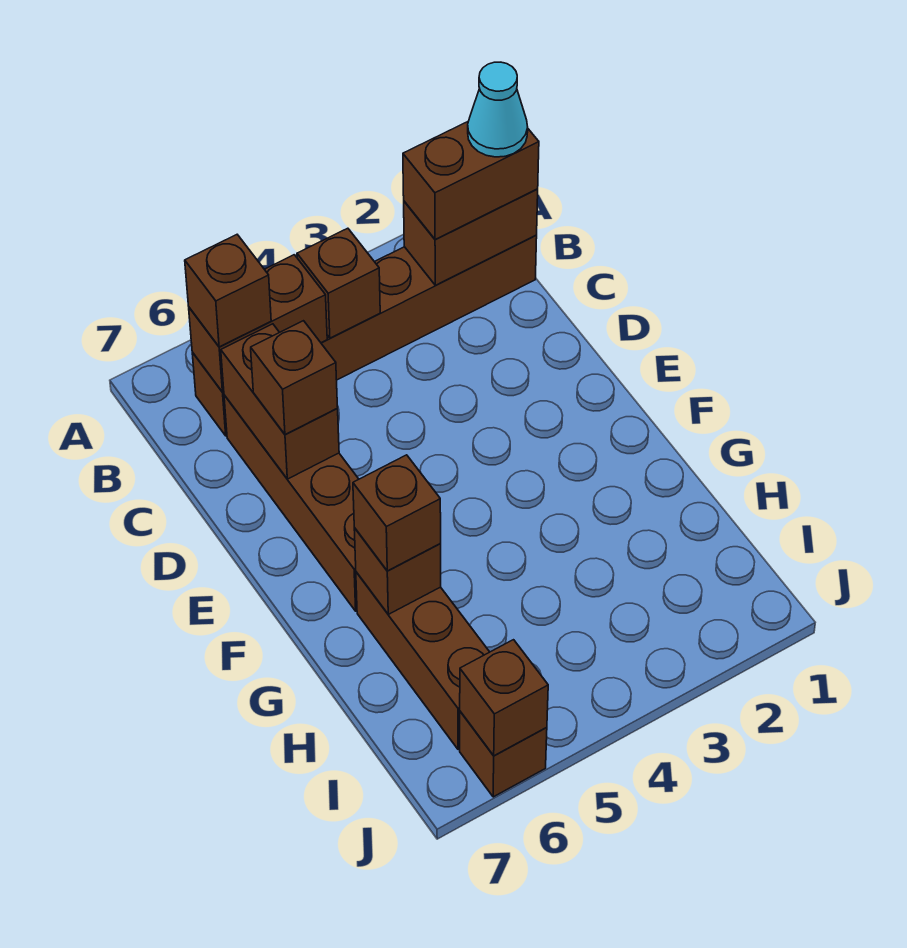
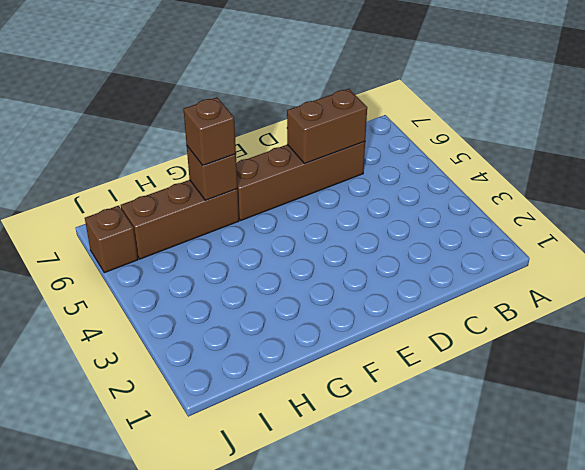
none -> brown 1x6 brick [192,235,537,436]
none -> brown 1x2 brick [404,189,538,285]
none -> brown 1x1 brick [297,228,380,338]

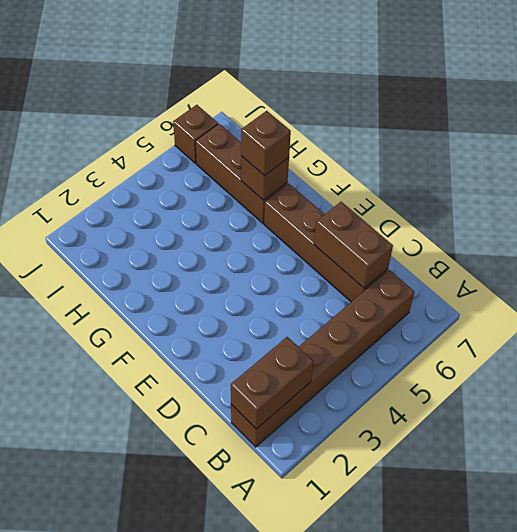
none -> brown 1x1 brick [297,228,380,338]
none -> brown 1x2 brick [189,255,327,392]
none -> brown 1x1 brick [460,640,548,756]

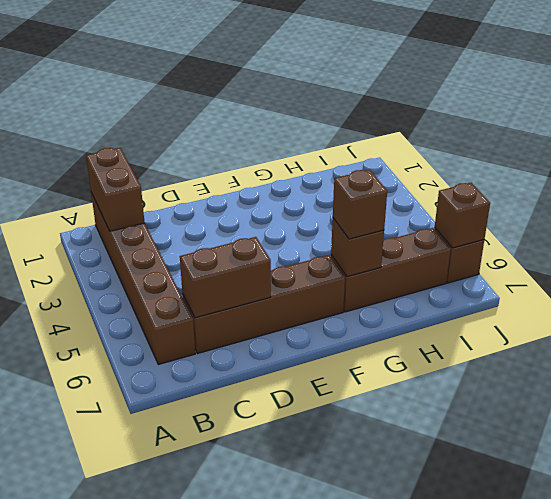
none -> brown 1x1 brick [297,228,380,338]
none -> brown 1x2 brick [189,255,327,392]
none -> brown 1x2 brick [403,122,539,239]

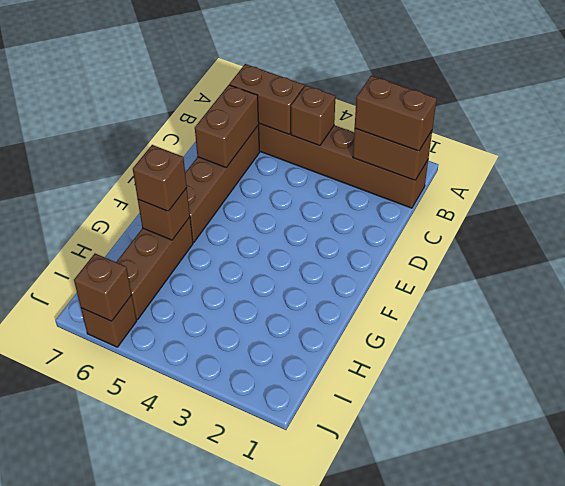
none -> brown 1x1 brick [185,235,271,347]
none -> brown 1x1 brick [251,321,338,435]
none -> cyan 1x1 cone [468,62,528,157]

